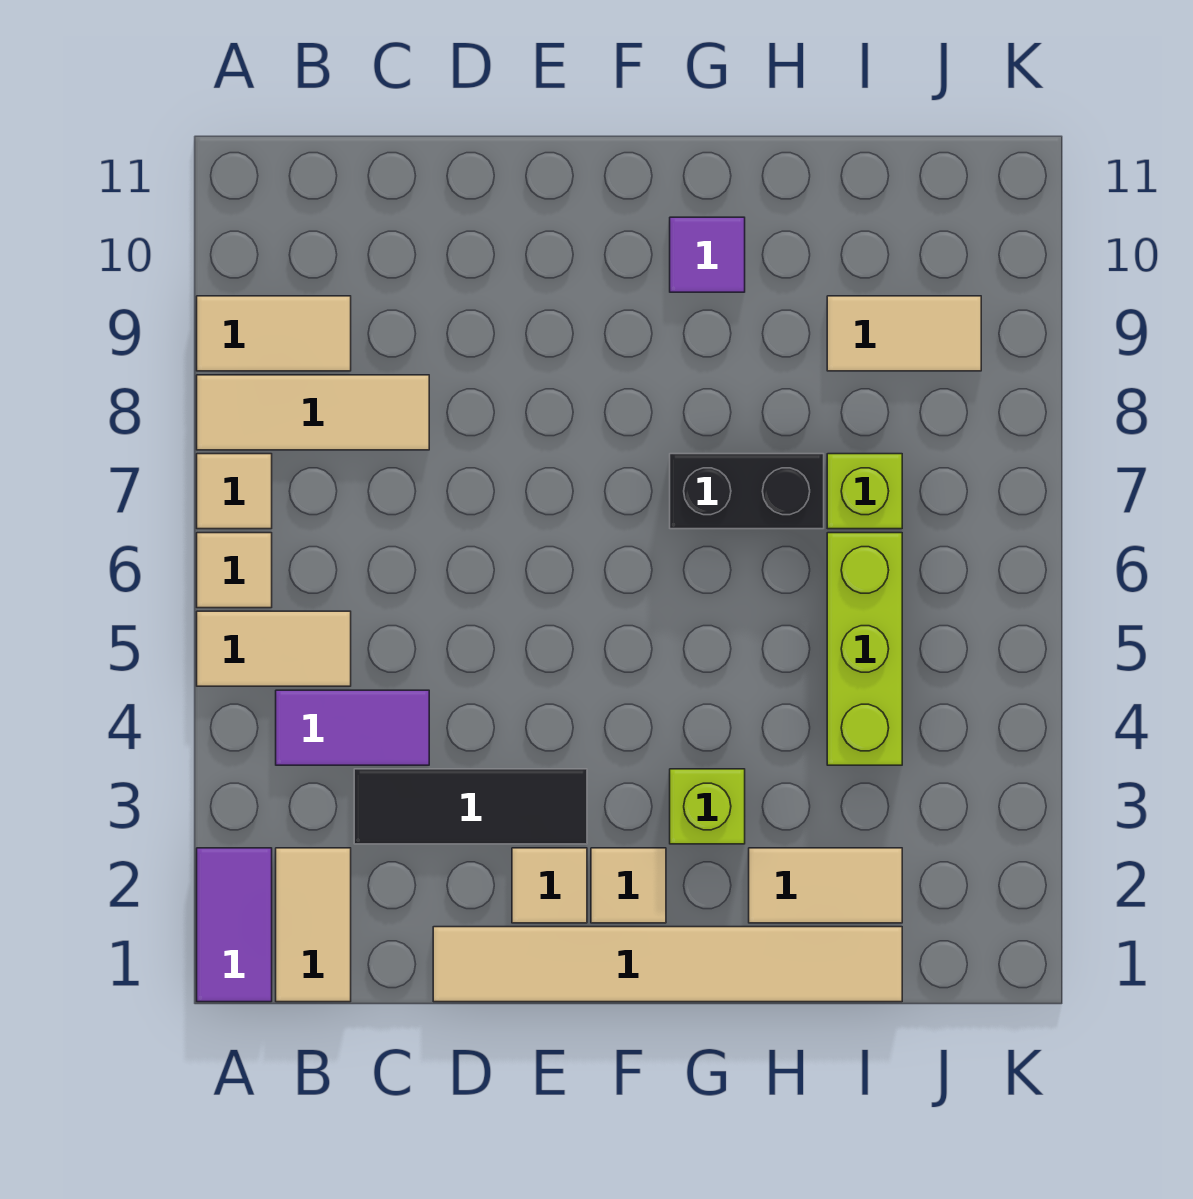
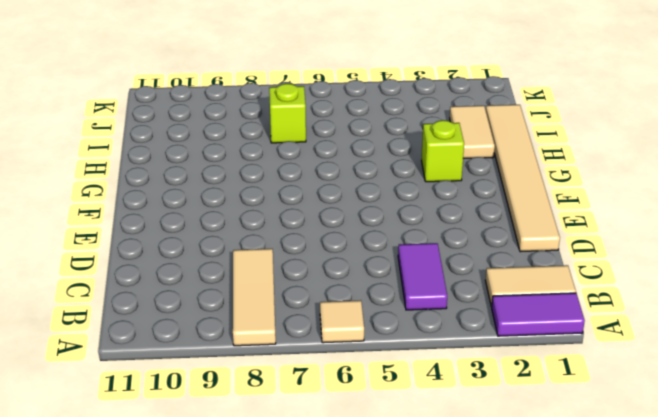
none -> tan 1x2 tile [197,611,351,686]
none -> tan 1x1 tile [197,454,272,529]
none -> tan 1x2 tile [197,296,351,371]

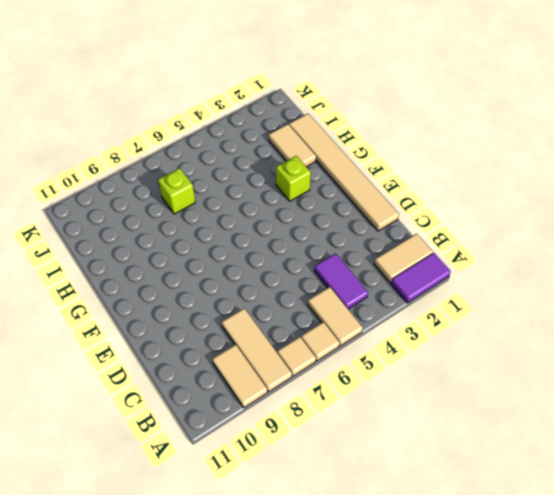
none -> black 1x3 tile [354,769,587,844]
none -> tan 1x1 tile [512,848,587,923]
none -> tan 1x1 tile [591,848,666,923]

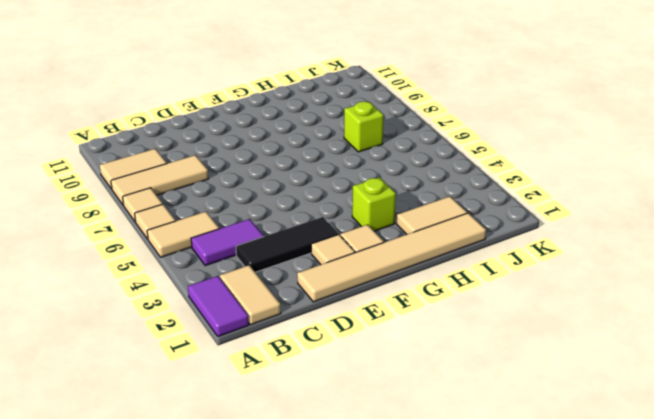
none -> black 1x2 brick [670,454,824,529]
none -> purple 1x1 tile [670,217,745,292]
none -> lime 1x3 brick [827,533,902,765]

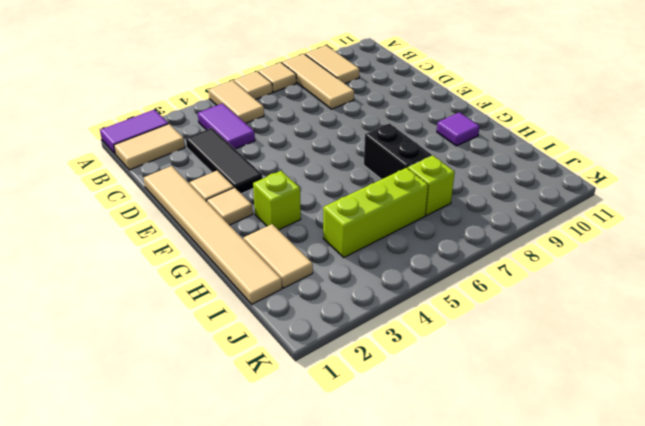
none -> tan 1x2 tile [827,296,981,371]

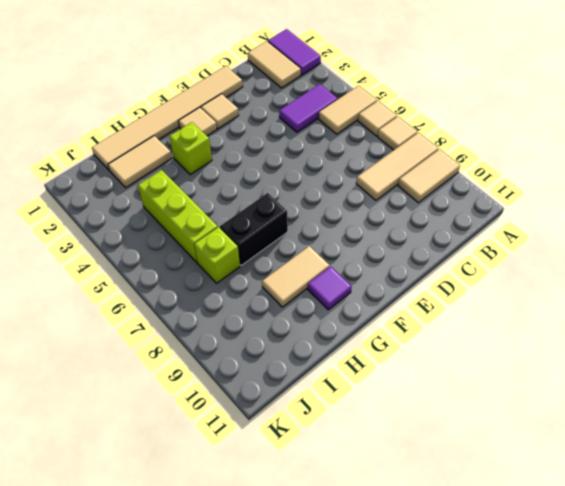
tan 1x2 tile [262,246,330,307] -> tan 1x2 tile moved to [827,296,981,371]
none -> black 1x3 tile [354,769,587,844]

